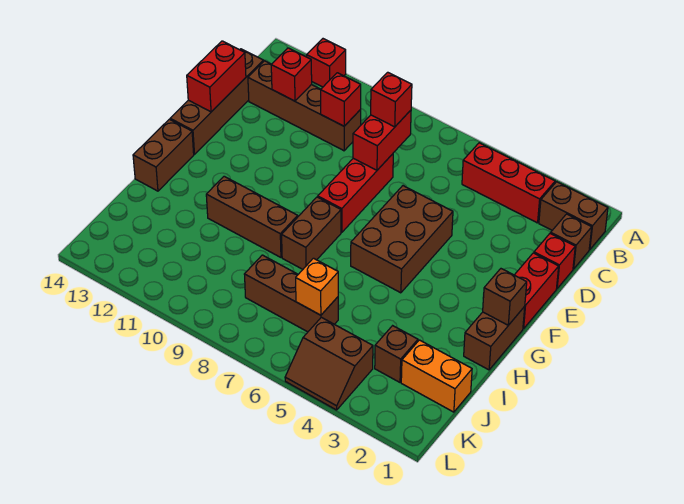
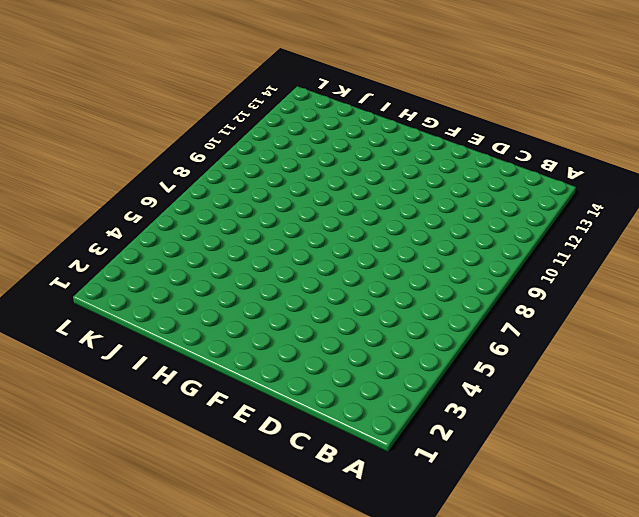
none -> red 1x1 brick [307,39,346,87]
none -> brown 1x2 brick [539,182,608,250]
none -> red 1x3 brick [462,143,555,223]

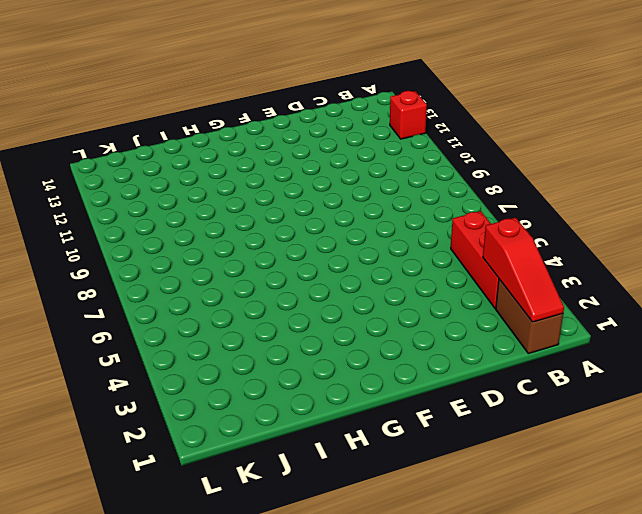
red 1x3 slope [483,218,564,322] -> none
none -> brown 1x1 brick [551,214,592,269]
none -> brown 1x4 brick [248,61,361,151]
none -> brown 1x4 brick [170,49,263,154]

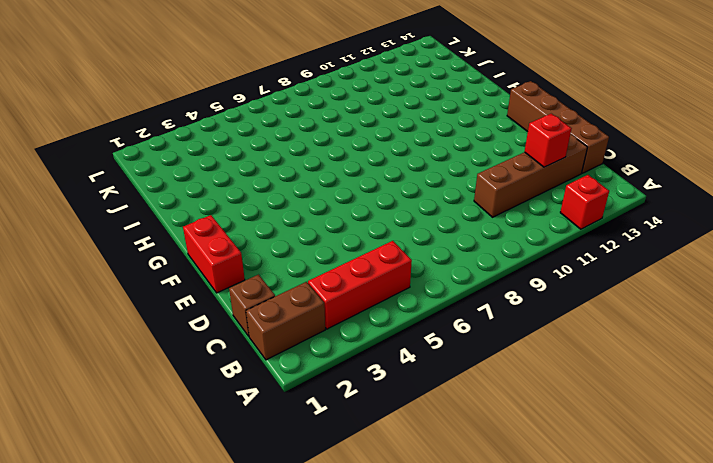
none -> red 1x1 brick [534,233,575,288]
none -> red 1x3 brick [318,154,393,232]
none -> brown 2x3 brick [351,186,453,293]

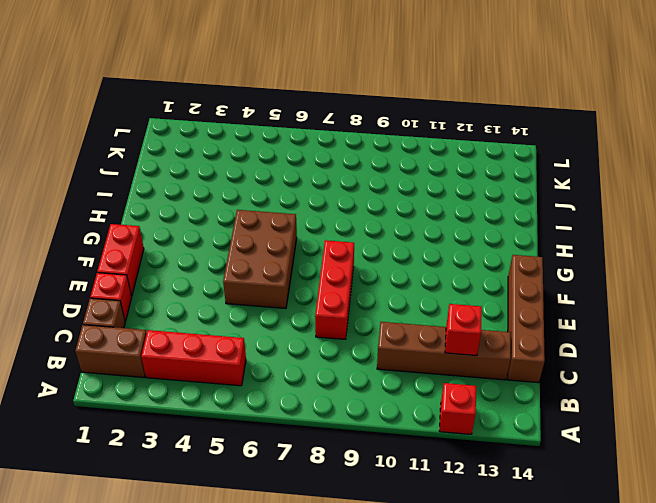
none -> brown 1x2 brick [464,307,525,370]
none -> brown 1x2 brick [282,197,341,269]
none -> brown 1x2 brick [133,119,194,191]

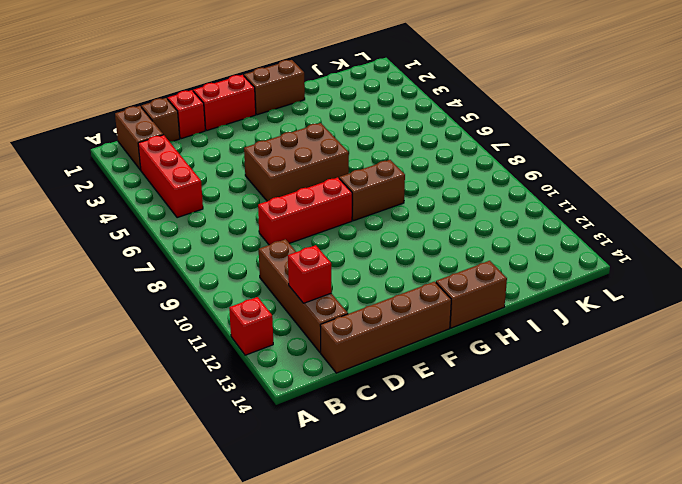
none -> brown 1x3 brick [206,176,298,257]
none -> orange 1x2 brick [401,340,472,412]
none -> brown 1x1 brick [375,326,418,382]

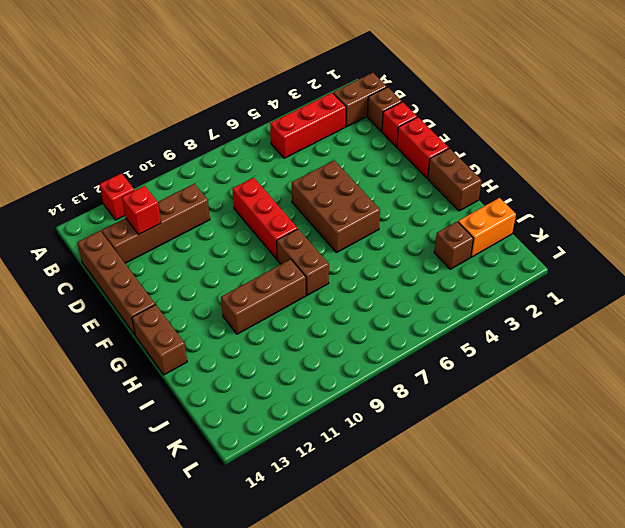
none -> brown 1x3 brick [244,255,338,332]
none -> brown 2x2 slope [285,317,373,410]
none -> red 1x2 brick [353,110,411,170]

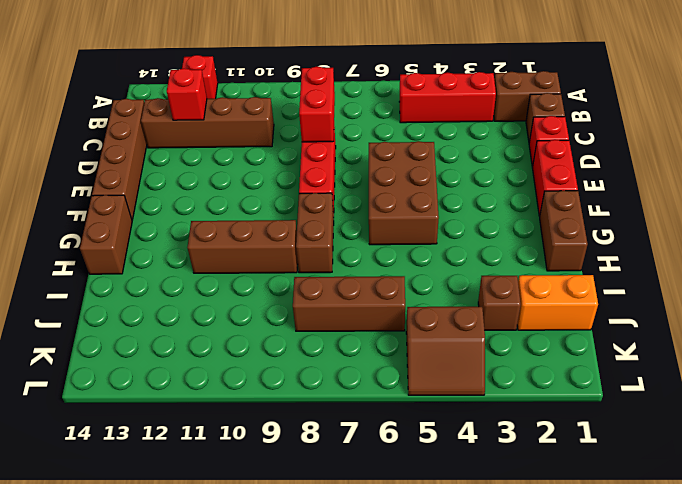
none -> red 1x1 brick [321,73,361,126]
none -> red 1x2 brick [187,41,246,112]
none -> brown 1x1 brick [483,269,527,325]

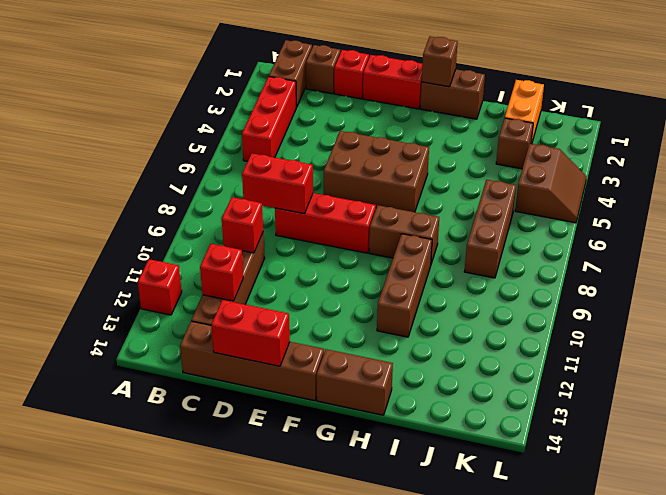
none -> orange 1x1 brick [296,258,338,315]
none -> red 1x1 brick [371,72,412,127]

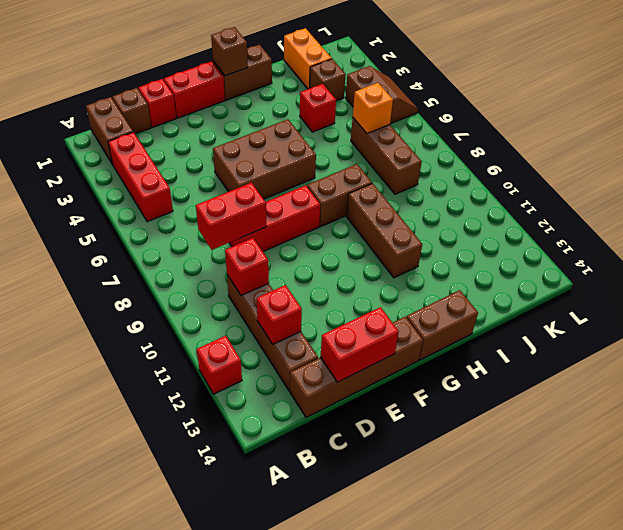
red 1x1 brick [300,84,336,132] -> red 1x1 brick moved to [371,72,412,127]

